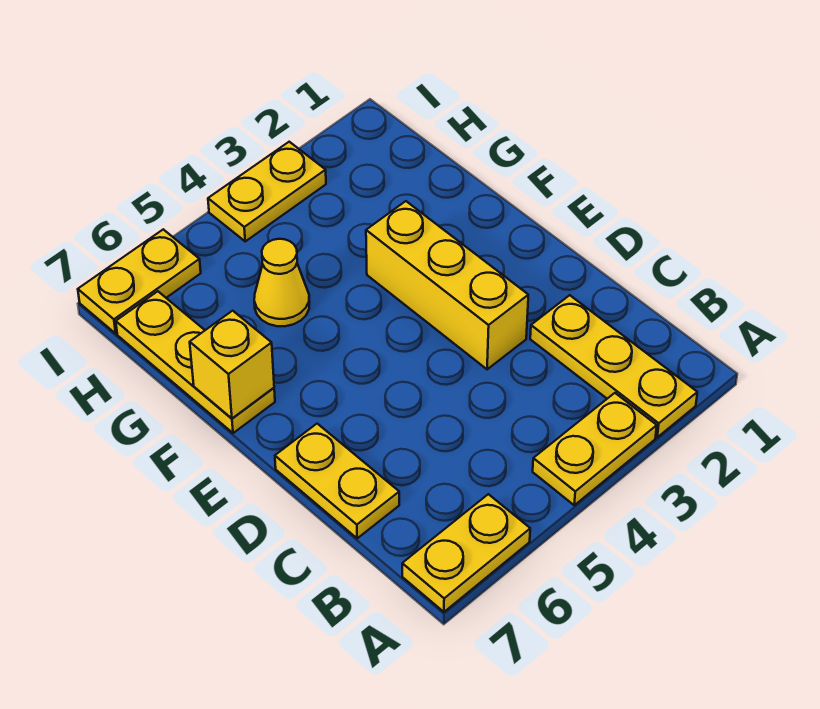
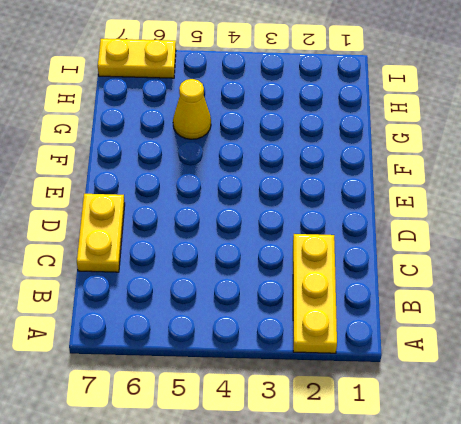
none -> yellow 1x2 plate [533,393,657,505]
none -> yellow 1x2 plate [402,494,530,612]

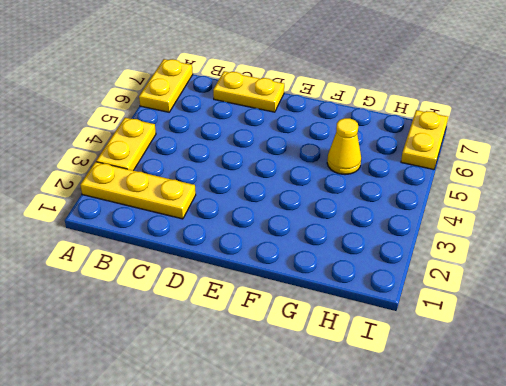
none -> yellow 1x3 brick [366,201,528,369]
none -> yellow 1x3 plate [116,291,275,433]

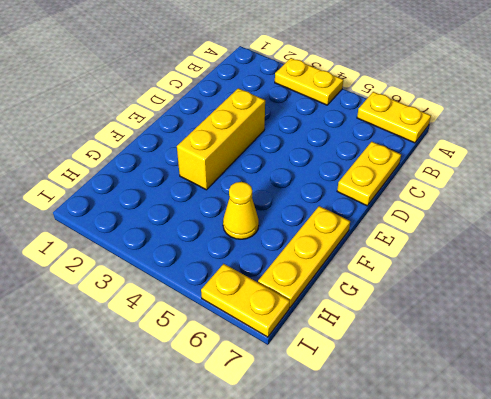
none -> yellow 1x3 plate [530,295,697,437]
none -> yellow 1x2 plate [208,142,326,241]

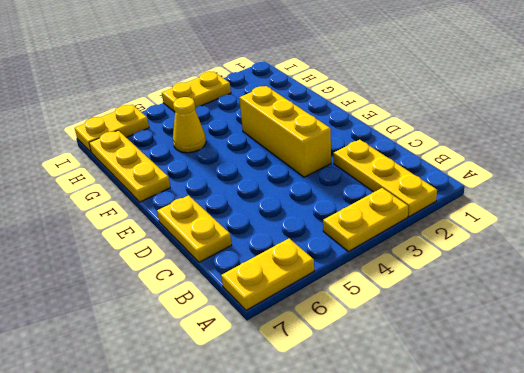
none -> yellow 1x1 brick [190,311,274,418]

